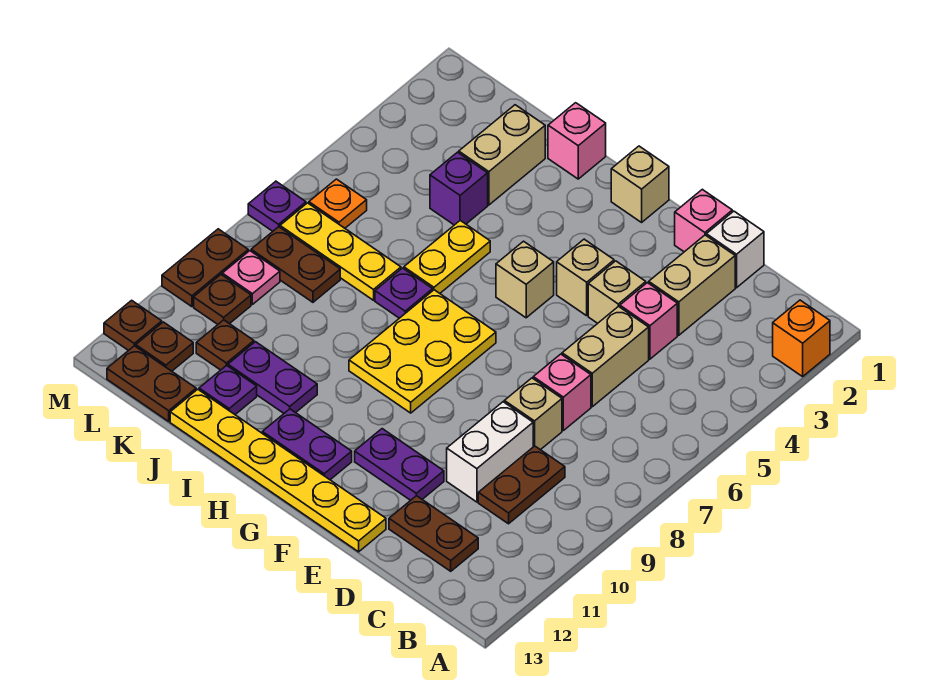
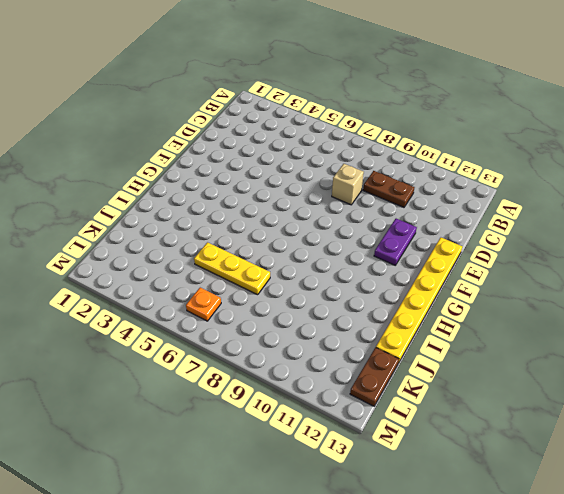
yellow 1x3 plate [194,242,270,295] -> yellow 1x3 plate turned to [280,203,401,300]
none -> orange 1x1 brick [773,300,830,377]
none -> brown 1x2 plate [389,496,478,571]
none -> white 1x1 brick [706,211,764,288]
none -> tan 1x2 brick [649,235,735,335]

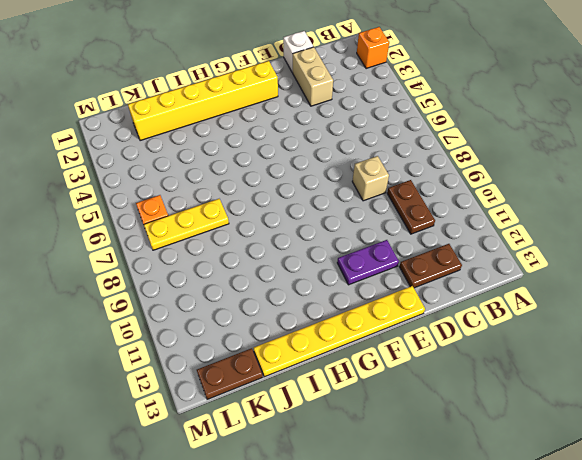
yellow 1x6 brick [128,61,278,141] -> tan 1x2 brick [459,105,545,205]
none -> pink 1x1 brick [620,283,677,359]
none -> tan 1x2 brick [562,306,649,407]
none -> pink 1x1 brick [533,354,591,430]
none -> white 1x2 brick [447,402,533,502]

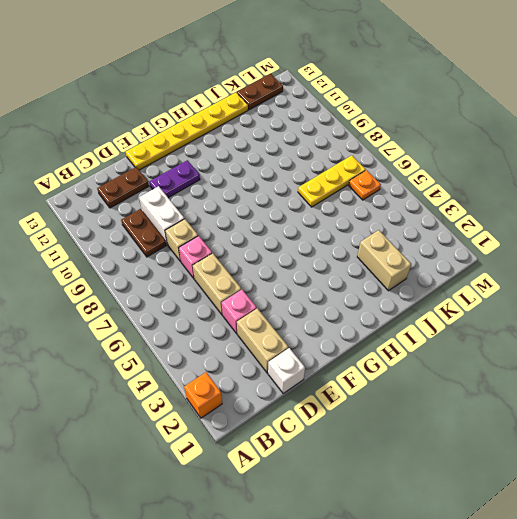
none -> pink 1x1 brick [675,189,732,252]
none -> tan 1x1 brick [588,261,646,323]
none -> tan 1x1 brick [557,239,614,316]
none -> tan 1x1 brick [611,146,669,222]

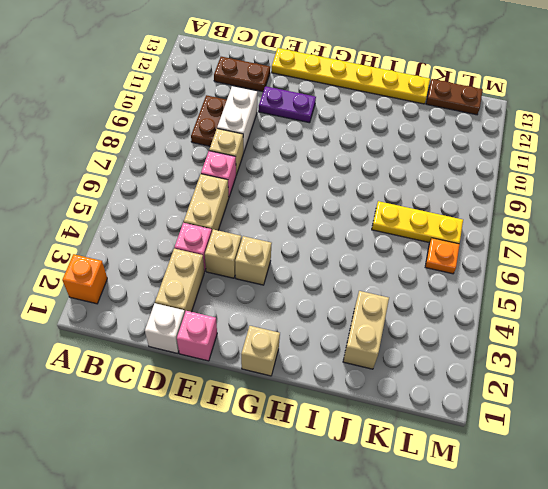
none -> tan 1x1 brick [496,241,554,318]
none -> yellow 2x3 plate [349,290,496,413]
none -> purple 1x2 plate [262,409,352,480]
none -> pink 1x1 brick [548,103,606,179]

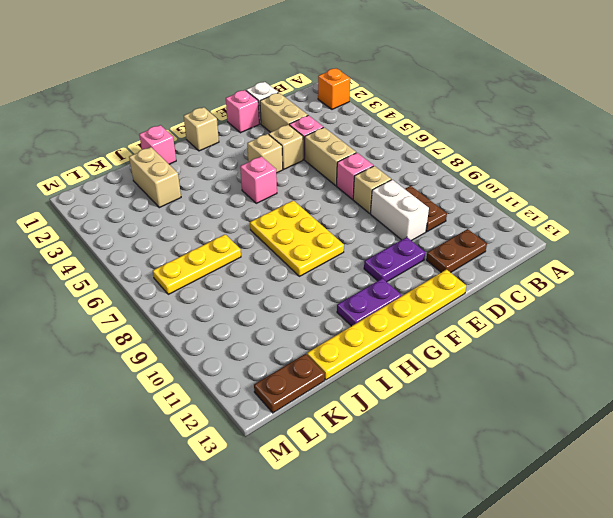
pink 1x1 brick [240,156,277,203] -> tan 1x1 brick [496,241,554,318]
none -> yellow 1x2 plate [404,221,490,293]
none -> purple 1x1 plate [375,268,433,318]
none -> purple 1x2 plate [228,342,317,413]
none -> purple 1x1 brick [430,152,488,225]

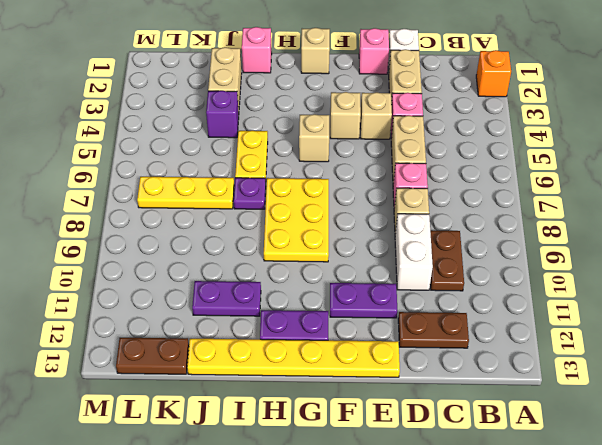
none -> purple 1x1 plate [199,365,257,414]
none -> brown 1x2 plate [251,227,340,302]
none -> brown 1x1 plate [196,320,254,370]
none -> orange 1x1 plate [309,179,367,228]

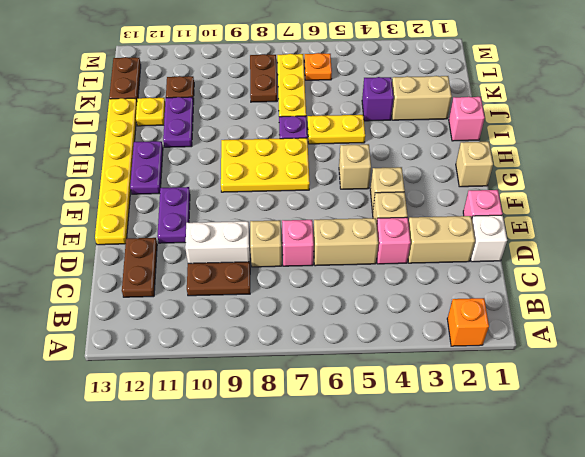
yellow 1x1 plate [136,98,165,126] -> purple 1x1 plate [199,365,257,414]
none -> pink 1x1 plate [222,251,280,304]
none -> brown 1x1 plate [194,275,251,324]
none -> brown 1x1 plate [136,322,193,371]
none -> purple 1x1 plate [248,181,306,231]

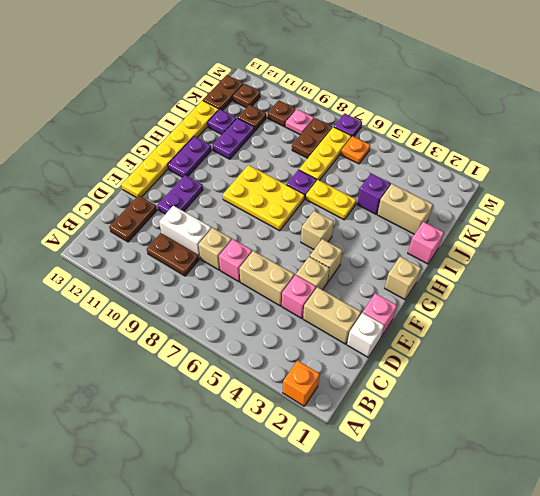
none -> brown 1x2 plate [162,229,248,307]
none -> brown 1x1 plate [104,300,162,351]

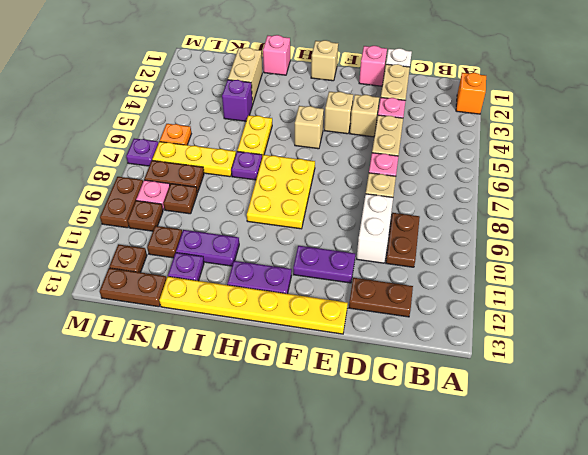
brown 1x1 plate [164,184,197,214] -> brown 1x1 plate moved to [104,300,162,351]

